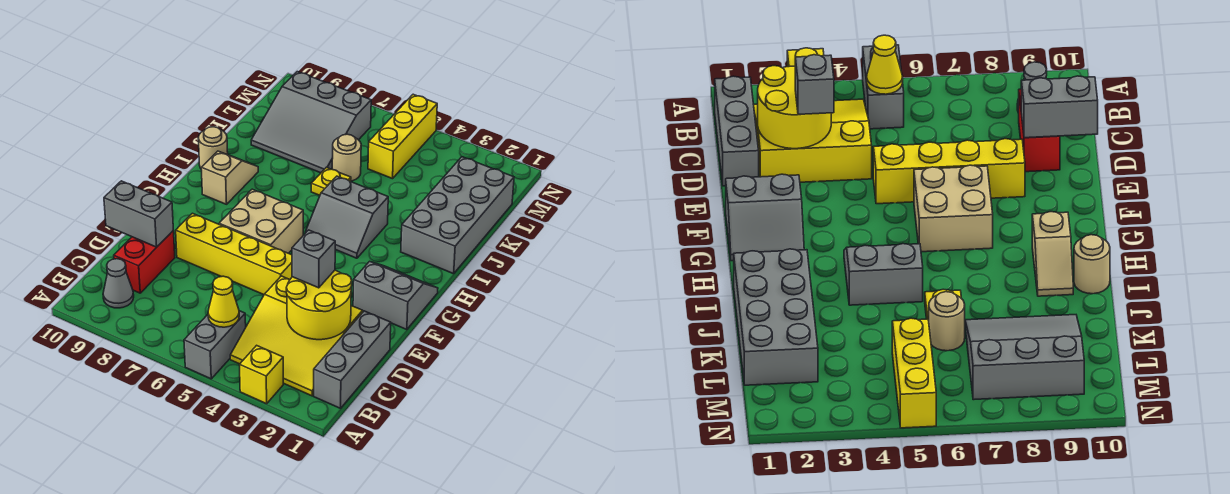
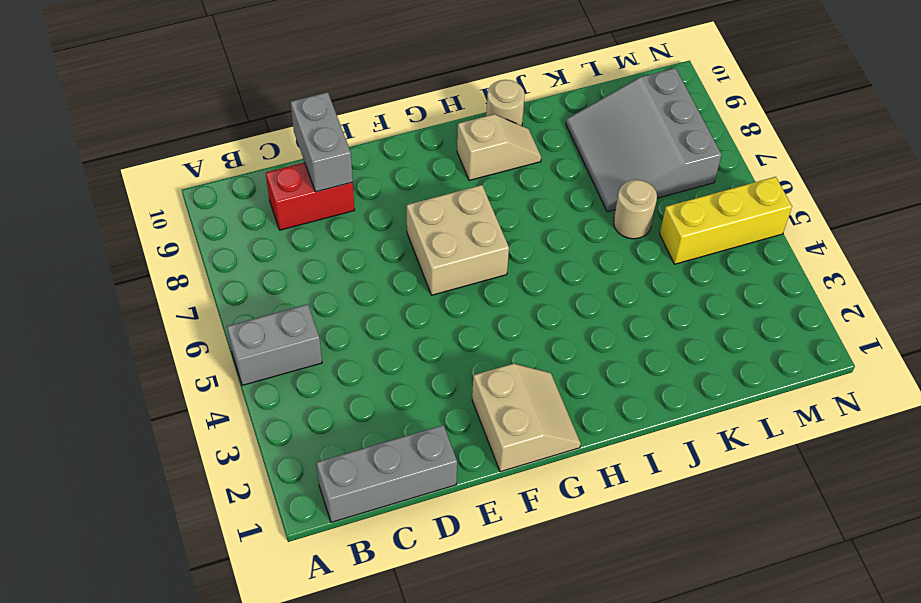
tan 2x2 slope [472,364,581,472] -> grey 2x2 slope [353,261,438,330]
none -> yellow 1x1 brick [240,345,283,404]
none -> yellow 3x3 slope [230,276,363,396]
none -> grey 1x1 cone [103,259,134,308]

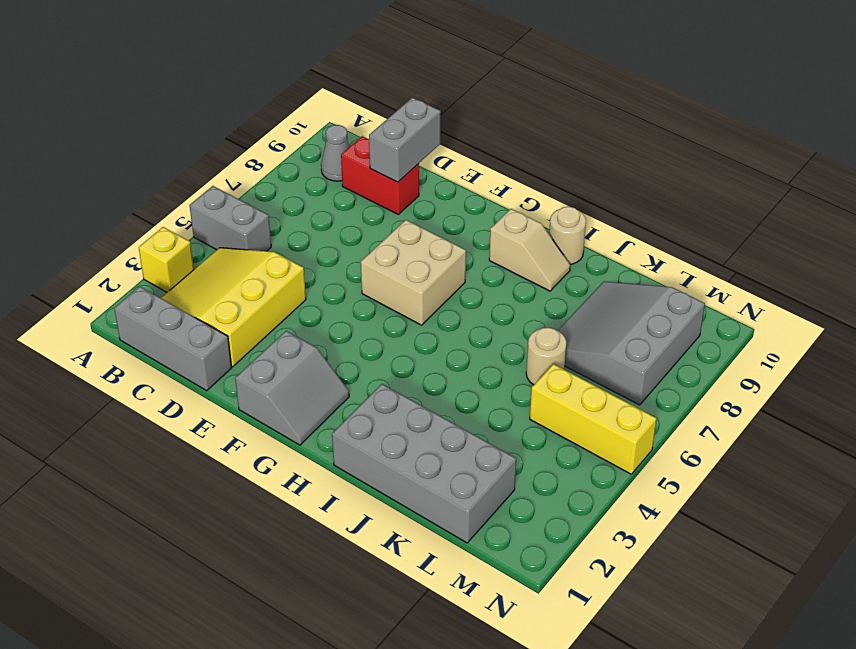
none -> yellow 1x4 brick [176,213,292,295]
none -> grey 2x2 slope [305,176,388,258]
none -> yellow 1x1 plate [311,167,351,195]

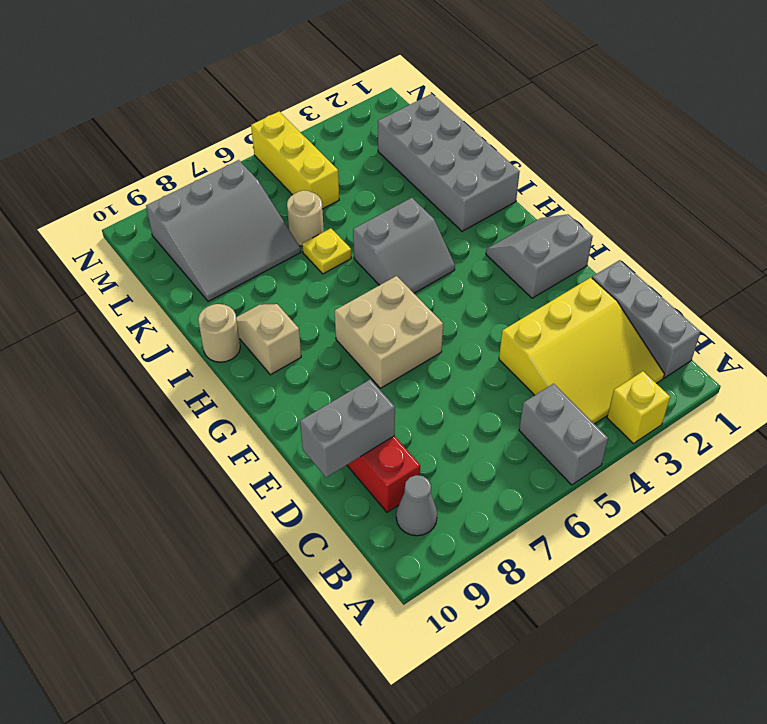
none -> yellow 1x4 brick [176,213,292,295]
none -> yellow 1x1 cone [208,276,239,327]
none -> yellow 2x2 round brick [286,270,352,340]

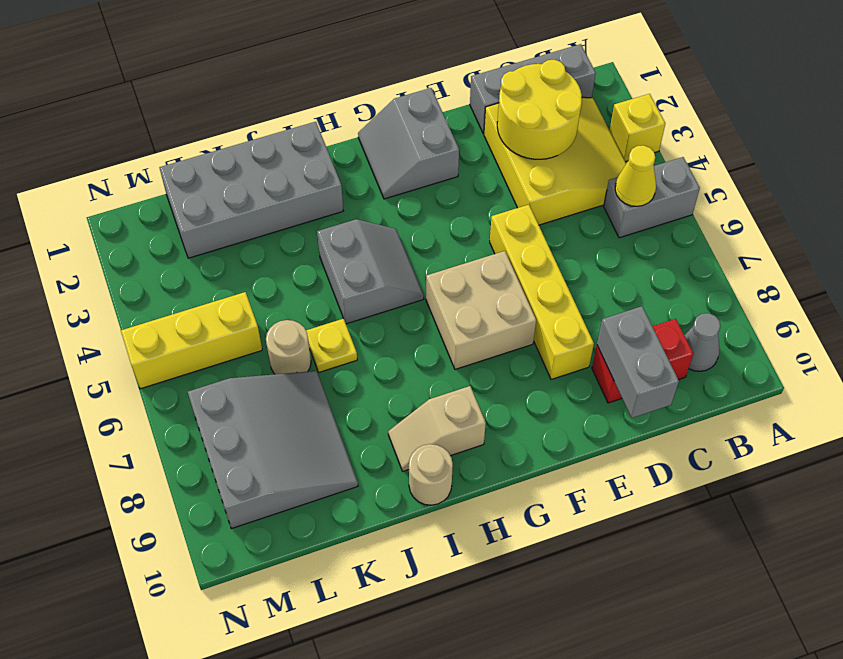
none -> grey 1x1 brick [292,230,335,288]

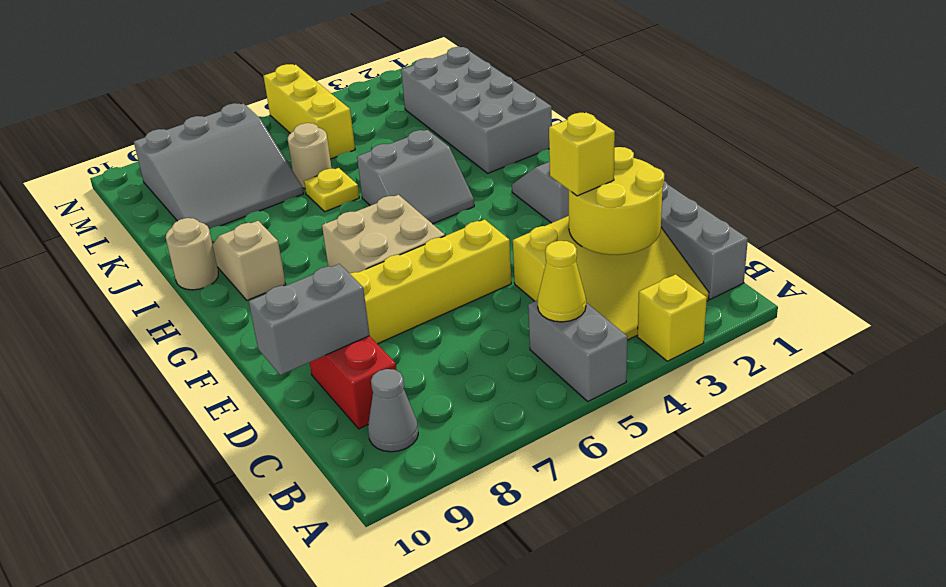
yellow 1x1 brick [549,113,615,196] -> grey 1x1 brick [292,230,335,288]

